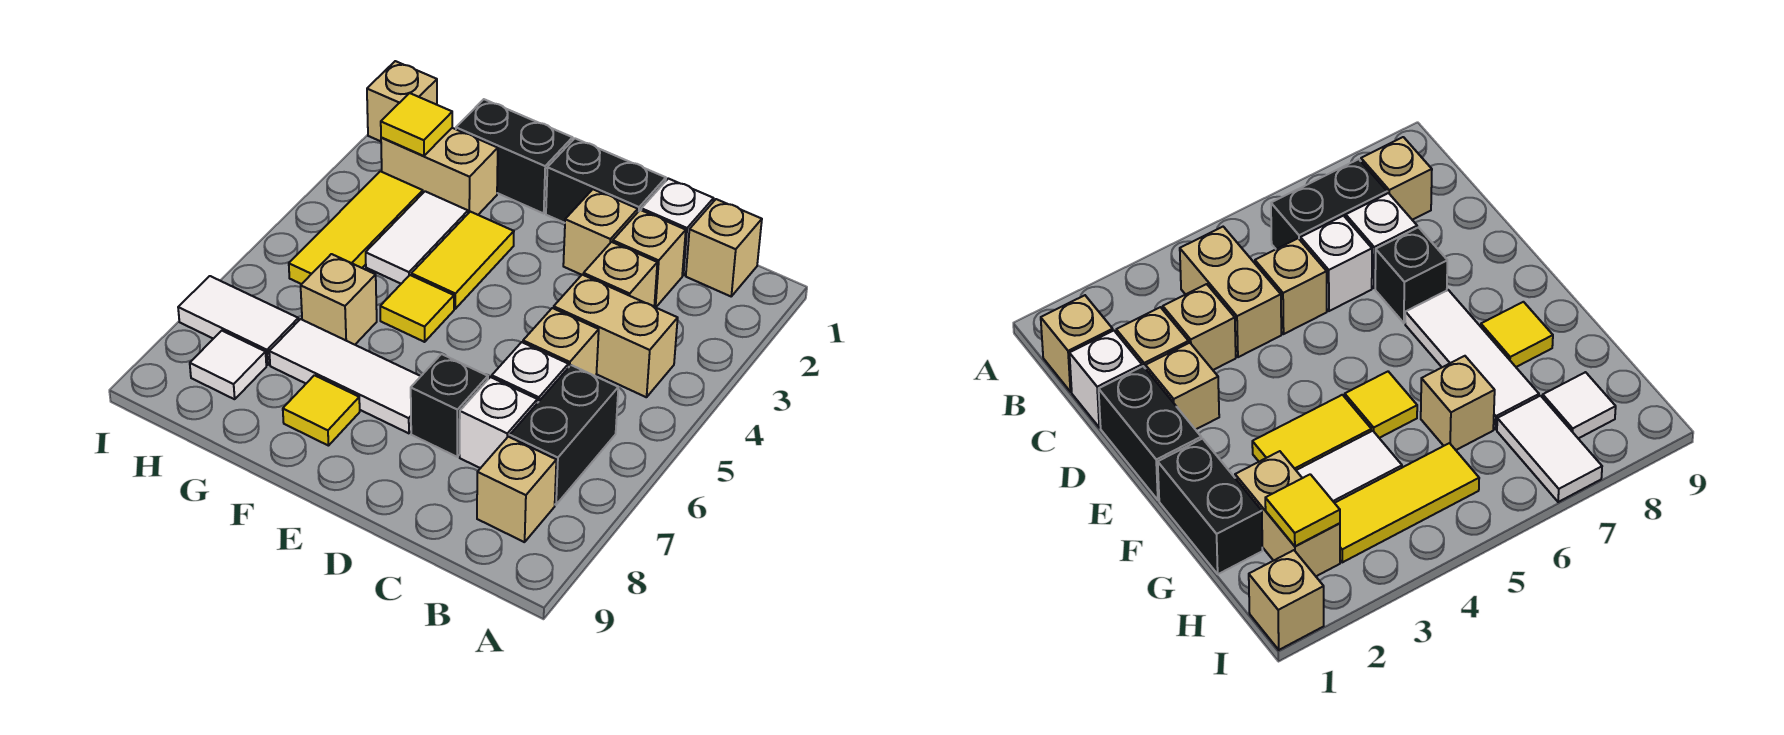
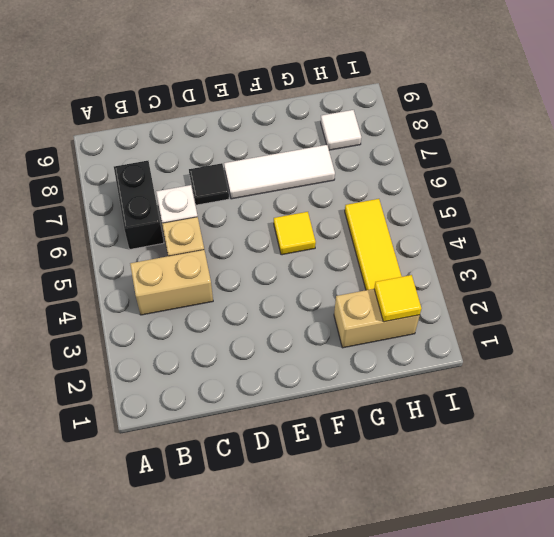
black 1x1 tile [189,163,229,205] -> black 1x1 brick [411,354,488,457]
none -> tan 1x1 brick [686,199,762,296]
none -> tan 1x1 brick [477,437,556,542]
none -> white 1x1 brick [641,179,714,275]

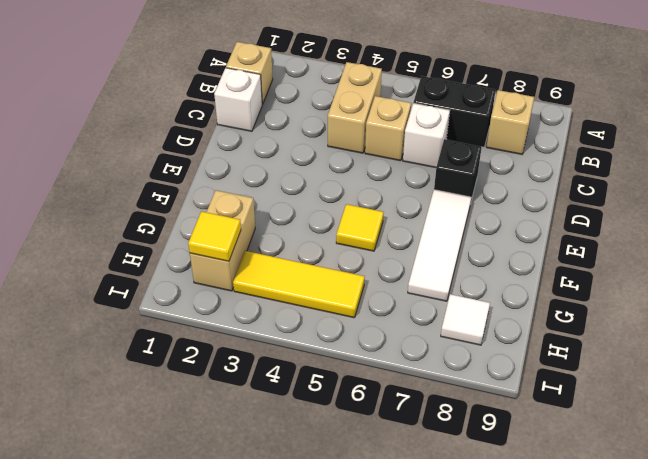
none -> tan 1x1 brick [613,210,686,307]
none -> tan 1x1 brick [583,242,657,307]
none -> white 1x1 brick [460,377,537,468]

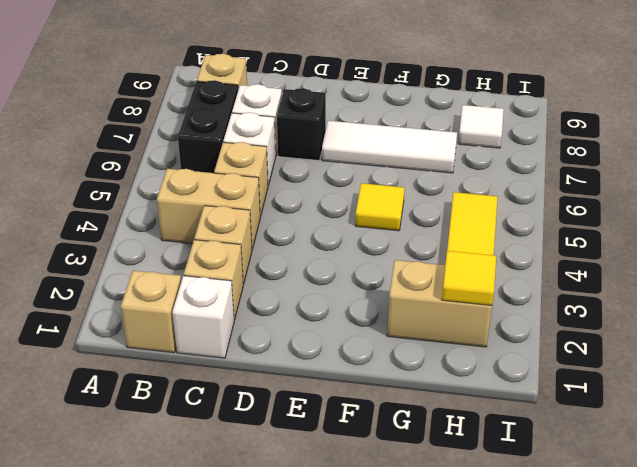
none -> black 1x2 brick [546,139,666,223]
none -> tan 1x1 brick [563,189,638,275]
none -> black 1x2 brick [456,99,573,213]

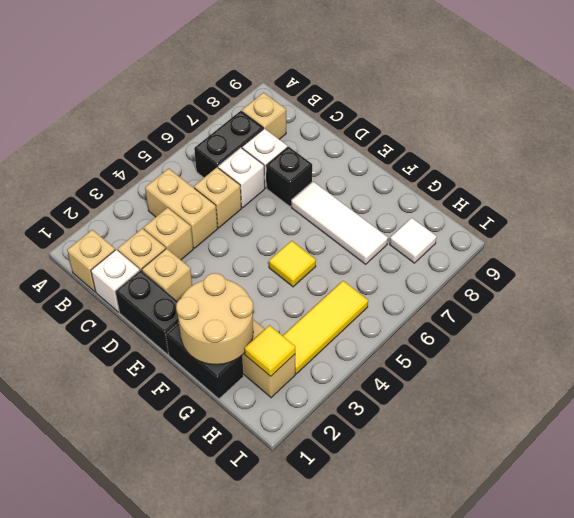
tan 2x2 round brick [176,273,253,365] -> none
none -> yellow 1x2 tile [411,212,514,309]
none -> yellow 1x1 tile [283,375,360,446]
none -> white 1x2 tile [366,191,468,284]

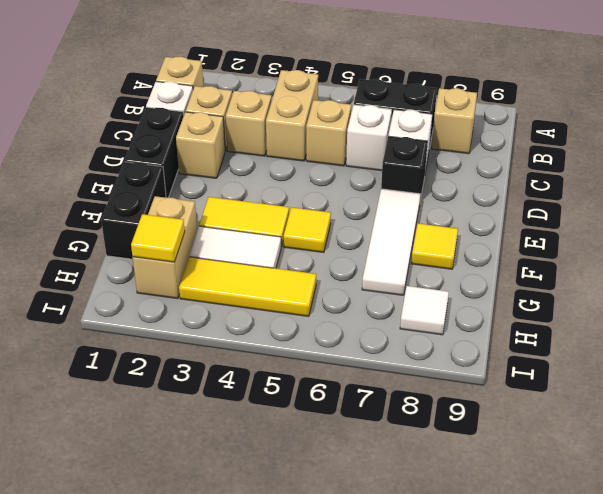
none -> tan 1x1 brick [301,254,377,345]
none -> white 1x2 tile [178,276,298,365]
none -> tan 1x1 brick [367,61,437,141]

